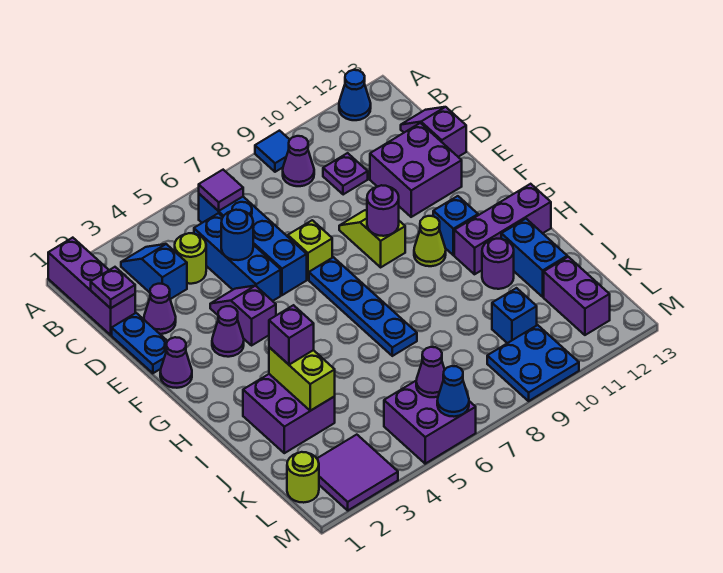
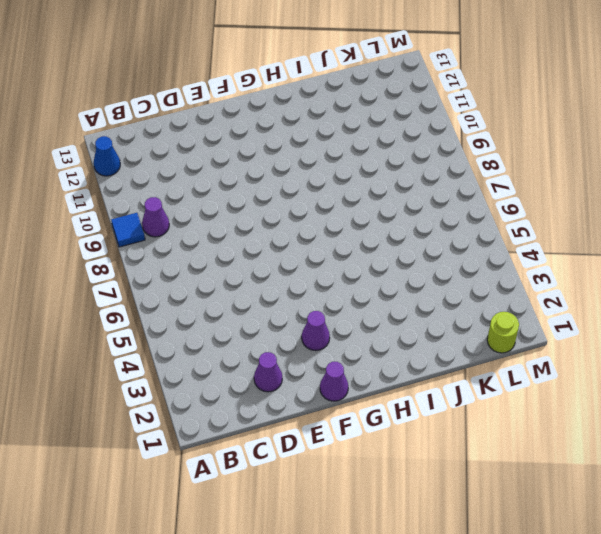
none -> purple 1x3 brick [48,238,135,335]
none -> blue 1x2 slope [121,244,187,299]
none -> blue 1x4 brick [199,194,307,295]
none -> lime 1x1 round brick [175,233,206,284]

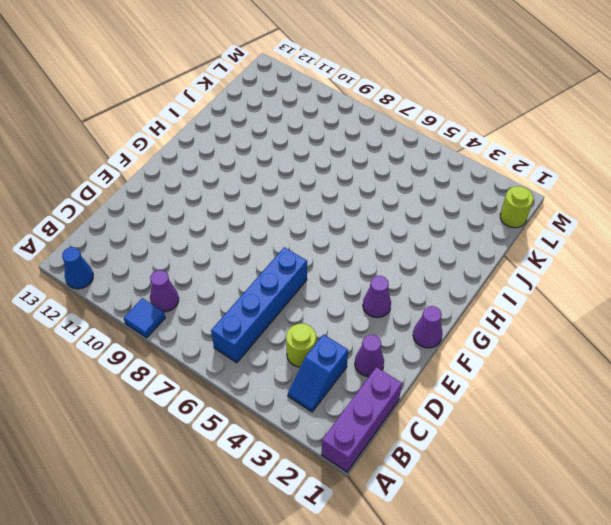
none -> blue 1x3 brick [194,213,281,301]
none -> purple 1x1 plate [323,153,368,195]
none -> purple 1x2 slope [401,107,466,157]
none -> blue 1x2 plate [112,313,167,373]

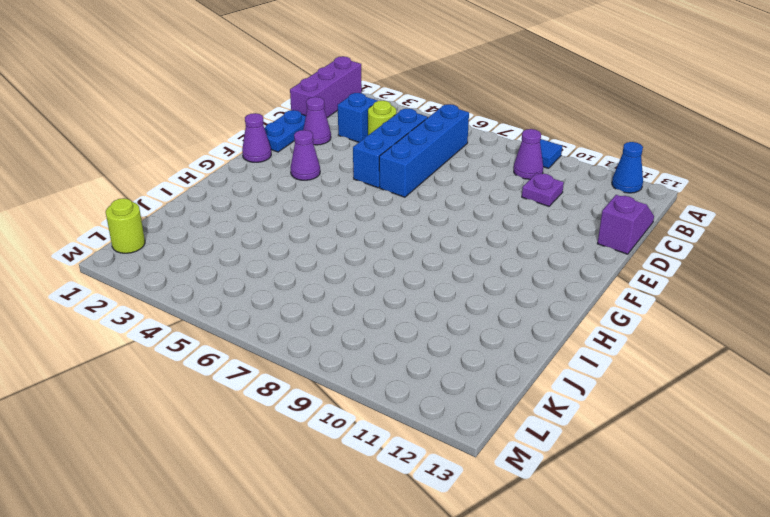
none -> purple 2x2 brick [370,123,462,217]
none -> purple 1x2 slope [210,286,276,345]
none -> lime 1x1 brick [288,220,332,279]
none -> lime 1x2 slope [339,210,405,267]

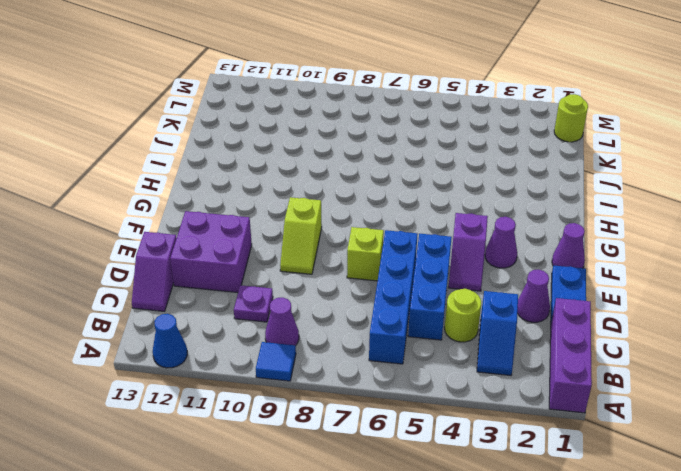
none -> blue 1x4 plate [309,257,417,356]
none -> lime 1x1 cone [414,216,446,266]
none -> blue 1x1 brick [433,196,478,255]
none -> purple 1x3 brick [454,184,551,274]

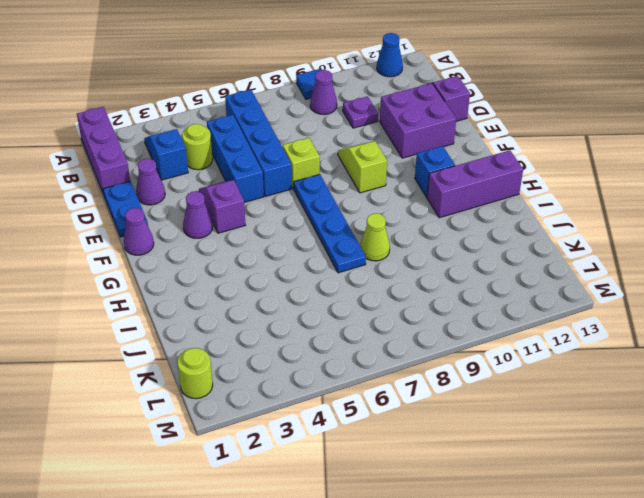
lime 1x1 cone [360,213,390,261] -> lime 1x1 cone moved to [414,216,446,266]
none -> purple 2x2 brick [243,374,335,453]
none -> purple 1x1 round brick [482,239,514,289]
none -> blue 1x2 brick [501,219,567,297]
none -> blue 1x1 brick [492,288,537,343]

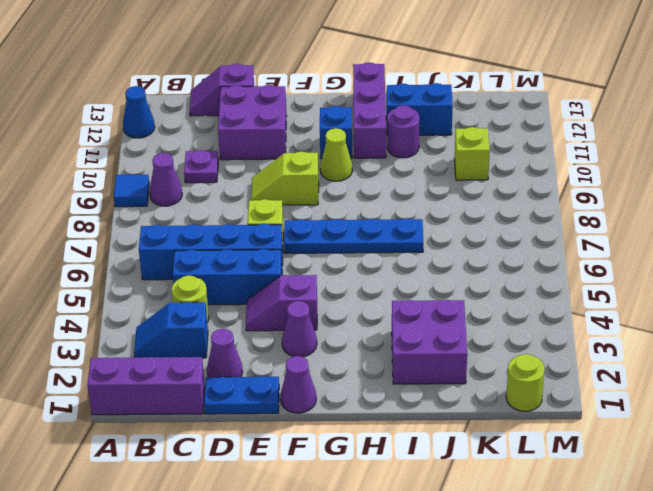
lime 1x1 brick [455,127,490,180] -> blue 1x1 brick [492,288,537,343]
none -> purple 1x2 brick [544,257,610,335]
none -> purple 2x2 tile [317,435,398,510]
none -> purple 2x2 brick [384,381,476,464]
none -> blue 2x2 plate [487,325,579,401]

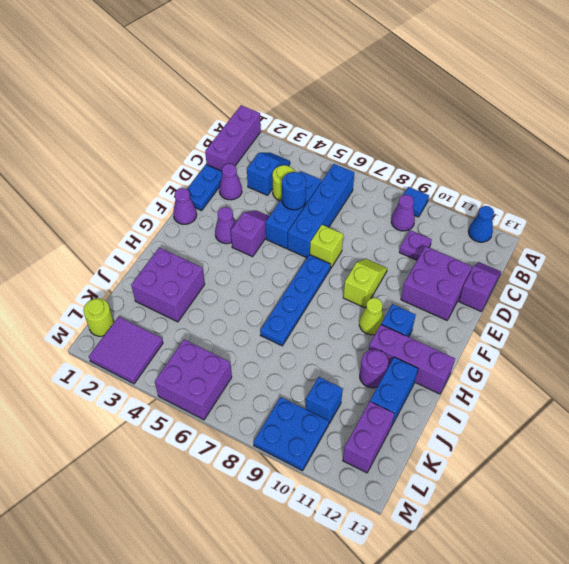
none -> purple 1x1 tile [199,170,243,211]
none -> purple 1x1 plate [91,267,135,308]
none -> purple 1x1 round brick [367,185,399,236]
none -> lime 1x2 brick [269,347,335,411]

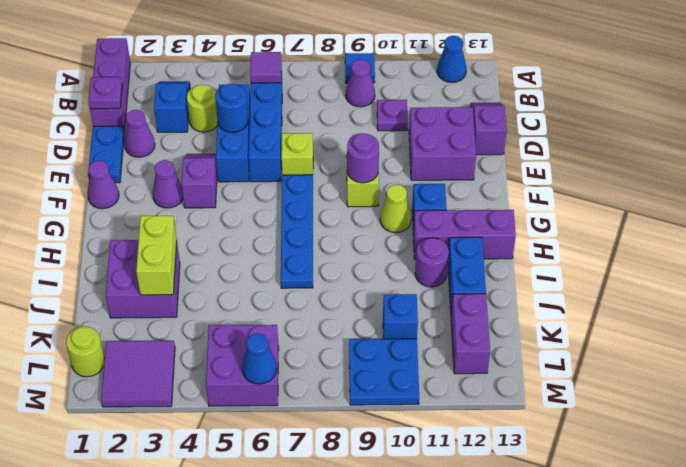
none -> purple 1x1 cone [416,347,445,397]
none -> purple 1x1 brick [269,305,314,365]

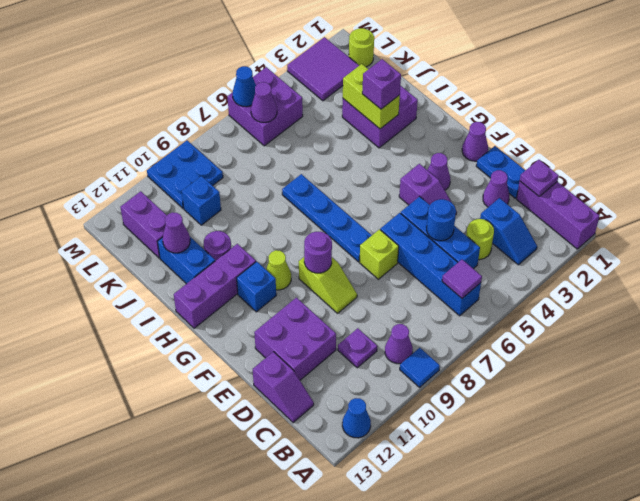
purple 1x1 cone [163,212,190,253] -> none

